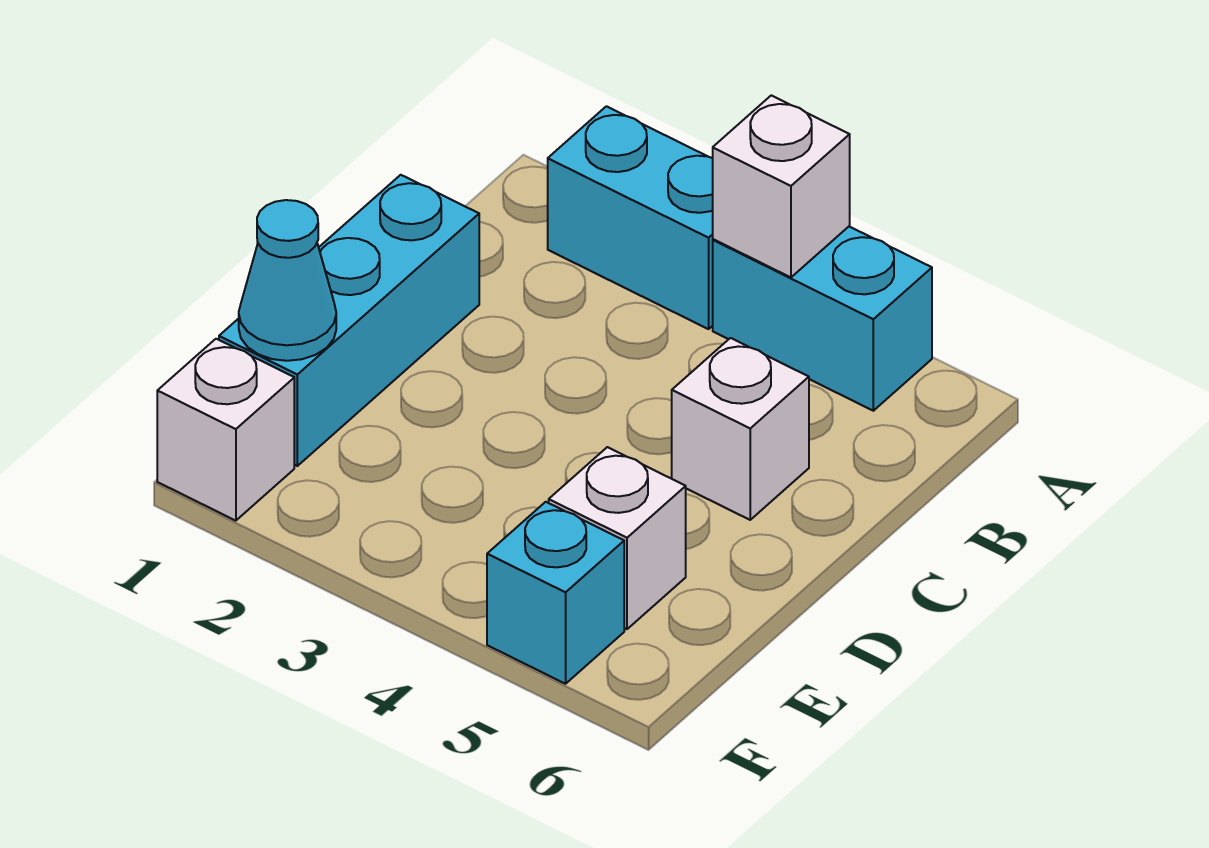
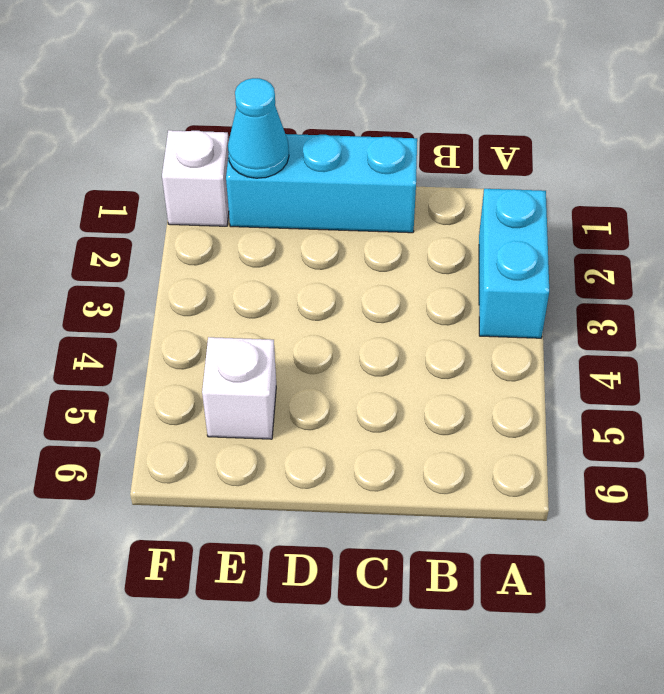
none -> cyan 1x2 brick [713,227,932,411]
none -> white 1x1 brick [672,338,809,520]

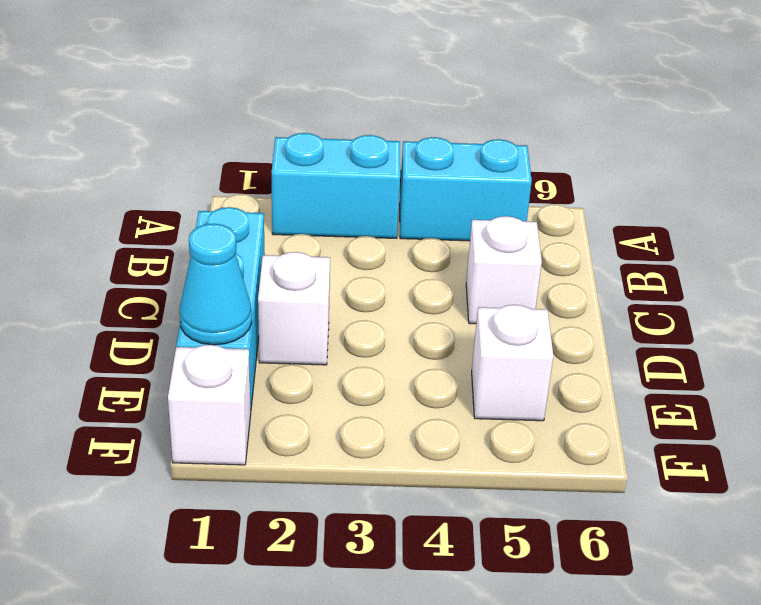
white 1x1 brick [258,252,330,365] -> white 1x1 brick moved to [713,95,850,277]
none -> cyan 1x1 brick [487,502,624,684]

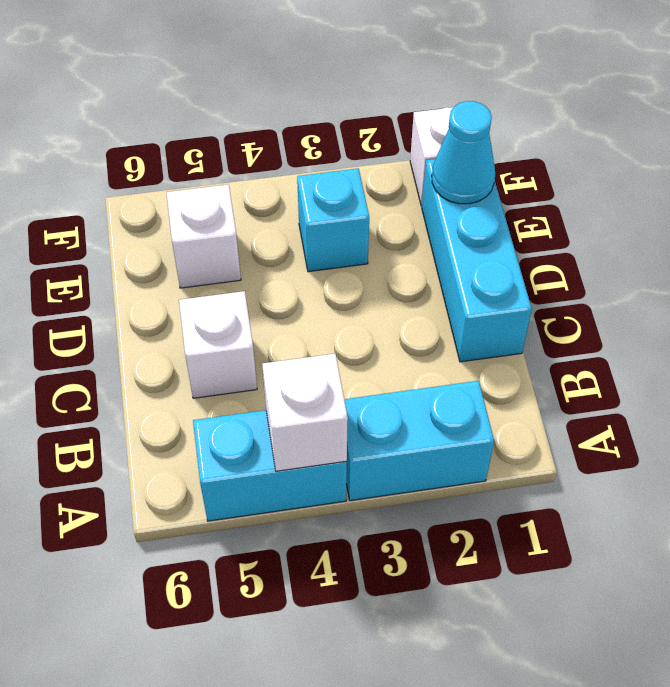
cyan 1x1 brick [297,168,369,272] -> cyan 1x1 brick moved to [487,502,624,684]

